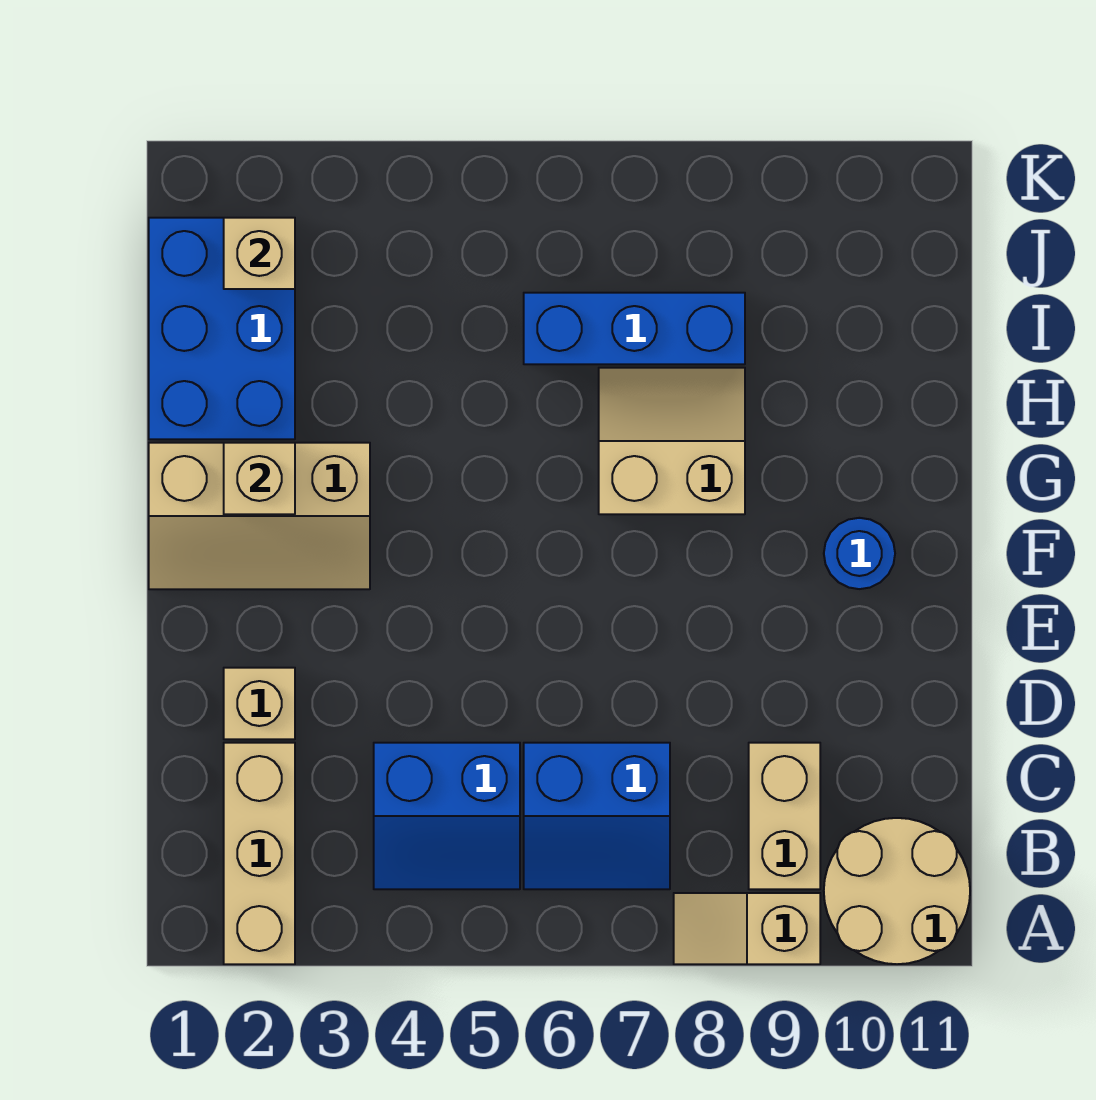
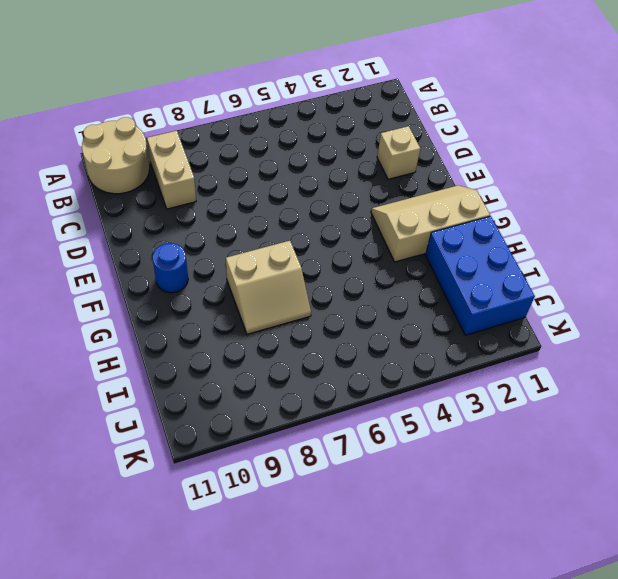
none -> tan 1x3 brick [224,743,295,964]
none -> tan 1x2 slope [674,893,820,964]
none -> blue 2x2 slope [374,743,520,889]

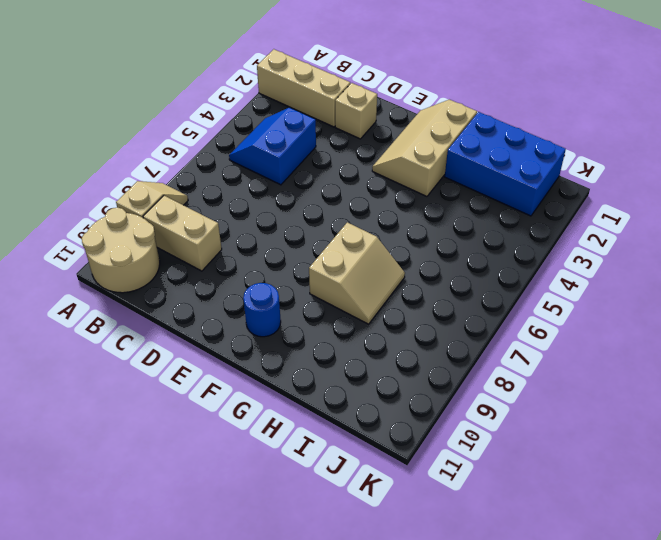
none -> blue 2x2 slope [524,743,670,889]
none -> blue 1x3 brick [524,293,745,364]
none -> tan 1x1 brick [224,443,295,514]

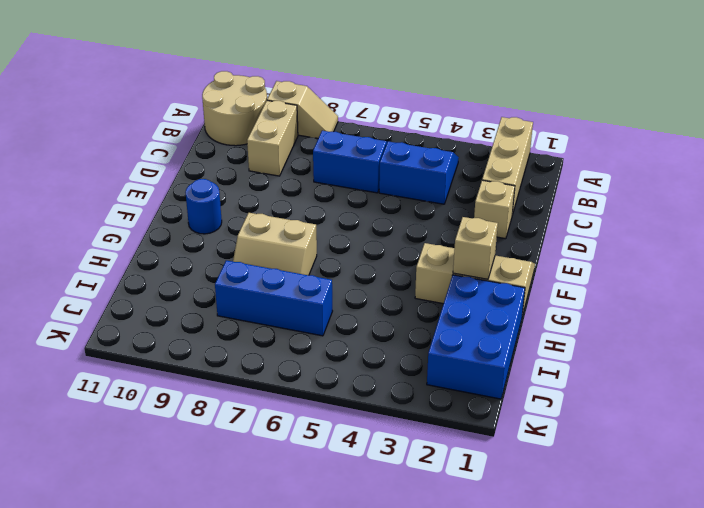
none -> tan 1x1 brick [224,218,295,289]

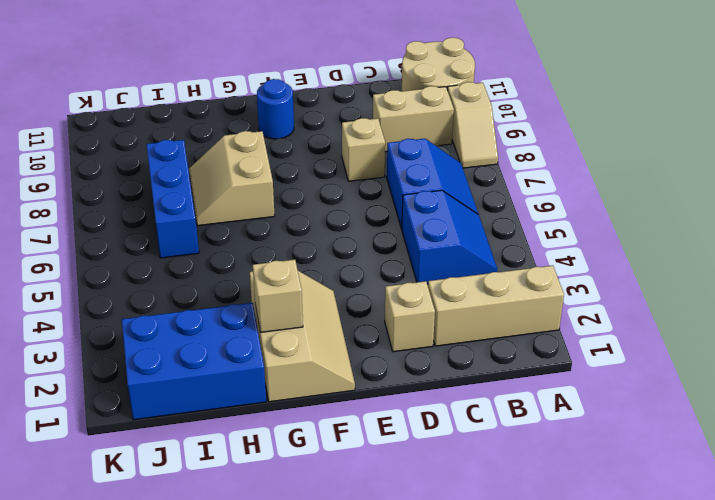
tan 1x1 brick [342,118,385,181] -> tan 1x1 brick moved to [224,218,295,289]

